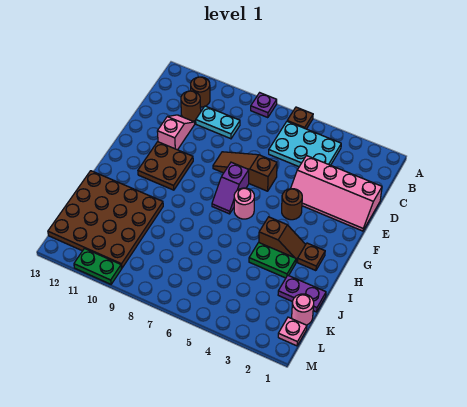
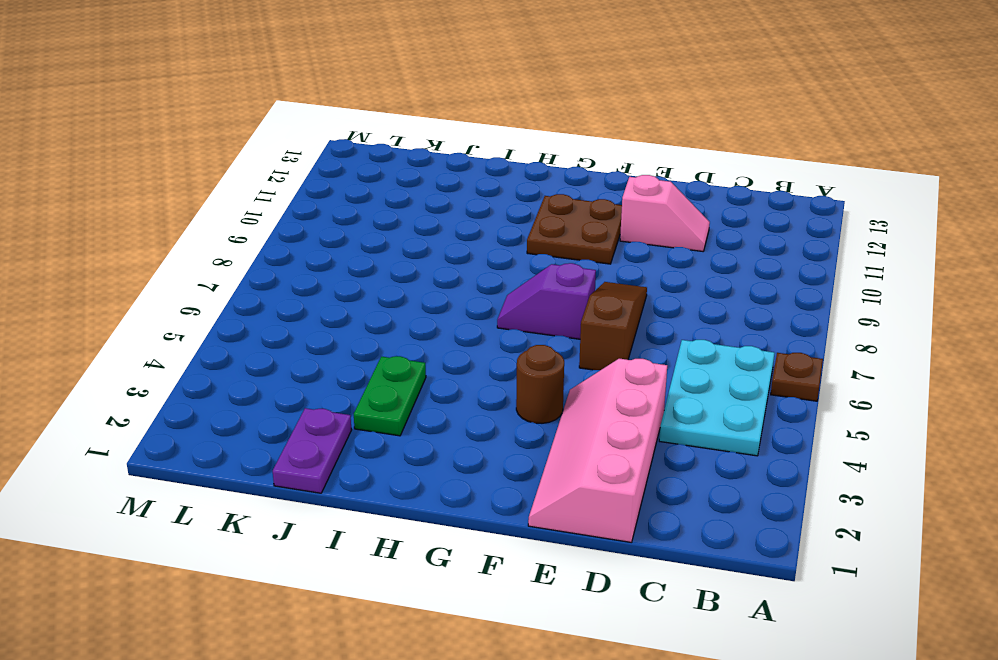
none -> purple 1x1 plate [251,93,277,118]
none -> brown 1x1 round brick [191,77,210,107]
none -> cyan 1x2 plate [196,106,240,139]

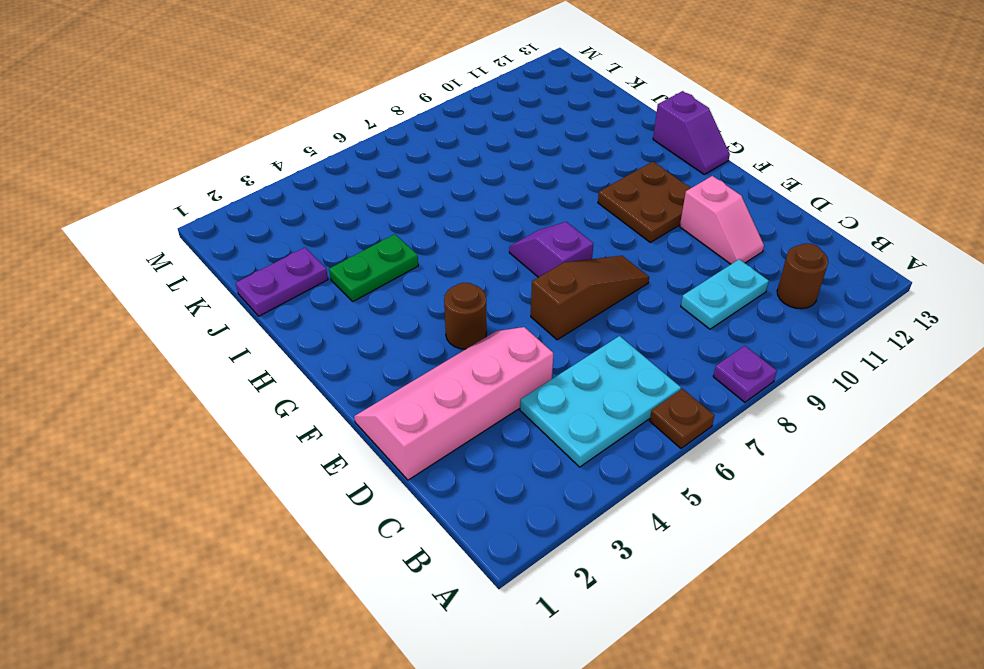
purple 1x2 slope [653,91,730,174] -> none
none -> brown 1x1 round brick [181,91,201,121]
none -> pink 1x1 round brick [234,188,254,219]
none -> brown 1x1 plate [297,243,325,271]

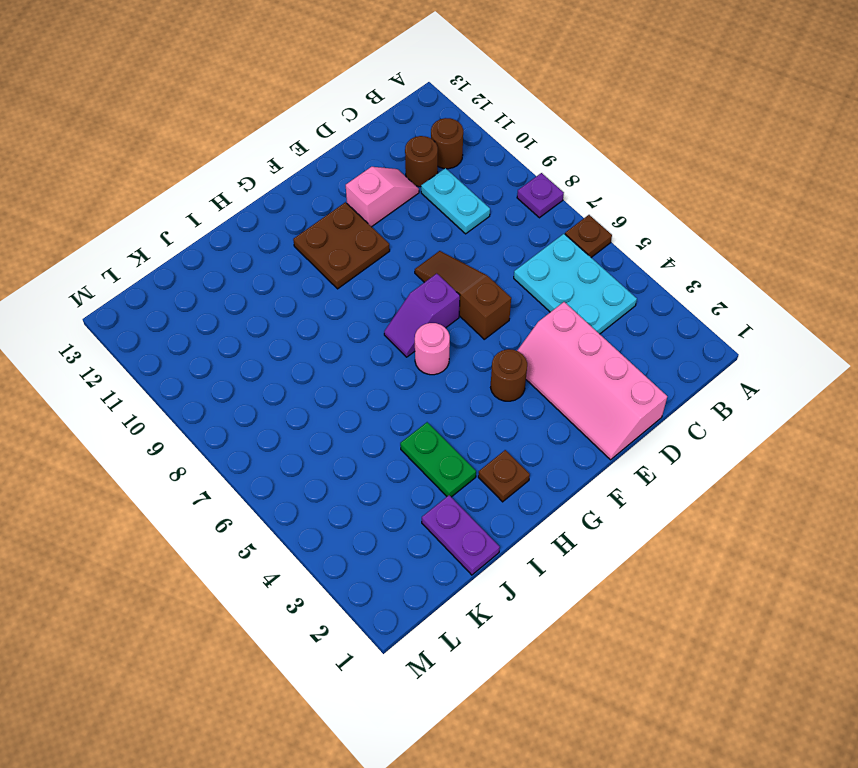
none -> brown 1x2 slope [259,217,306,262]
none -> brown 4x4 plate [48,171,163,268]
none -> pink 1x1 round brick [292,294,314,325]

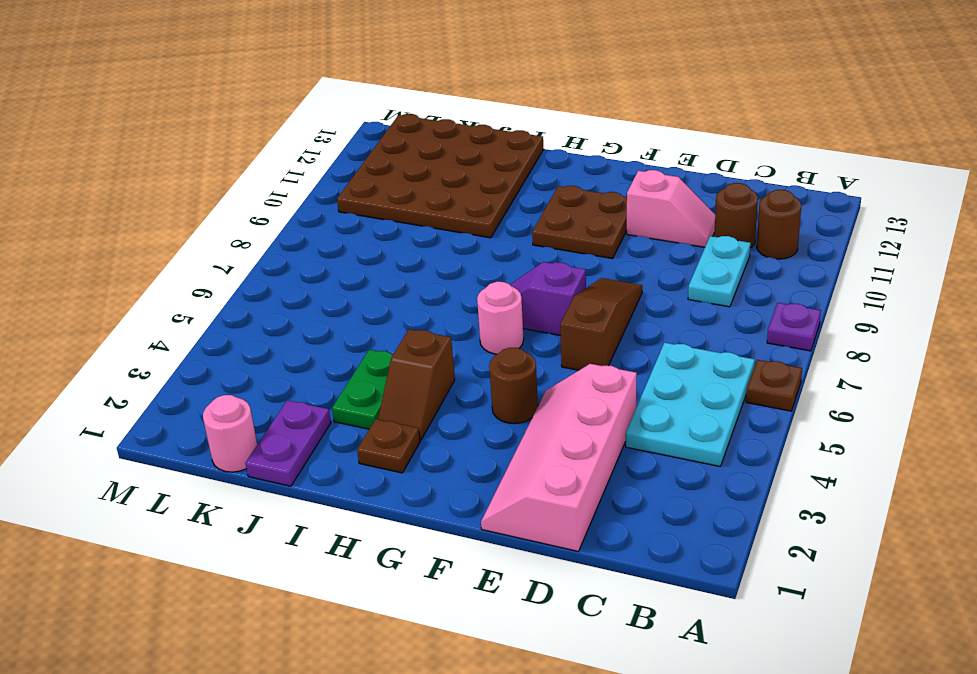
none -> pink 1x1 plate [278,317,307,346]
none -> green 1x2 plate [74,249,122,284]

